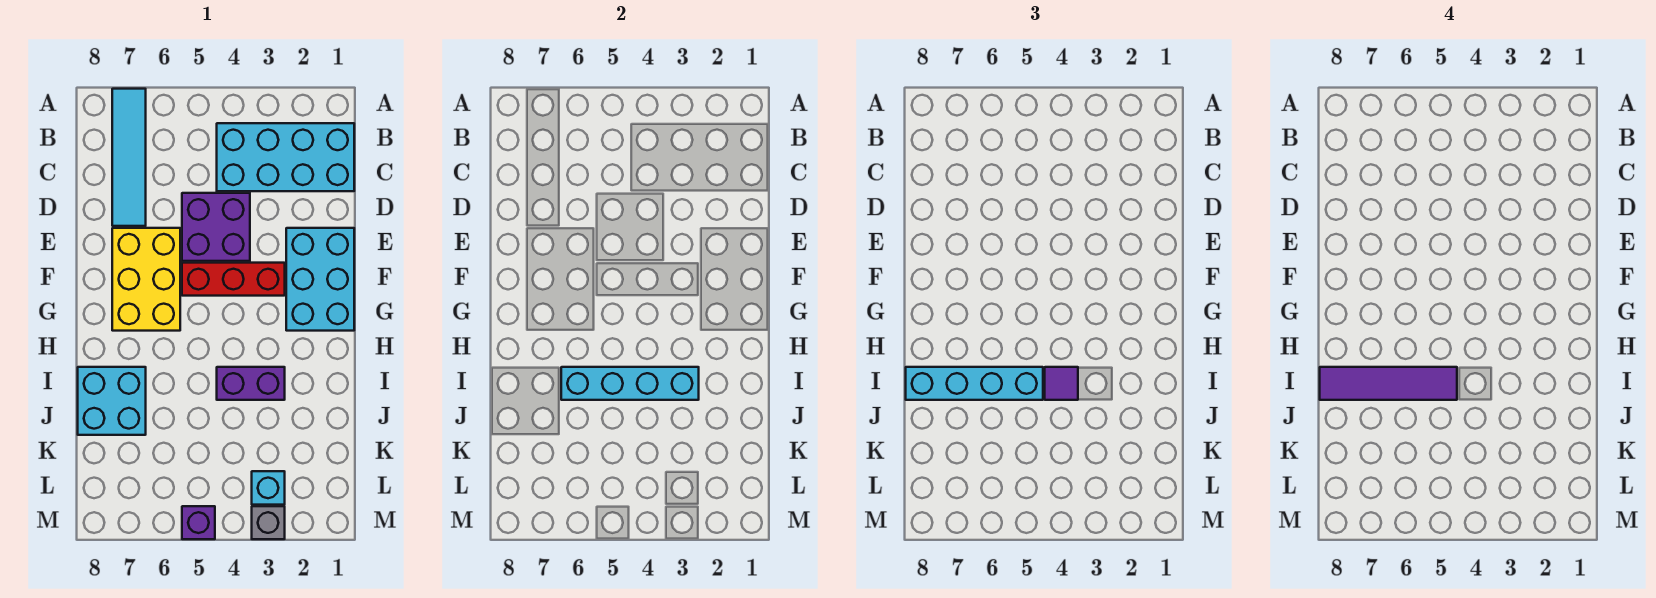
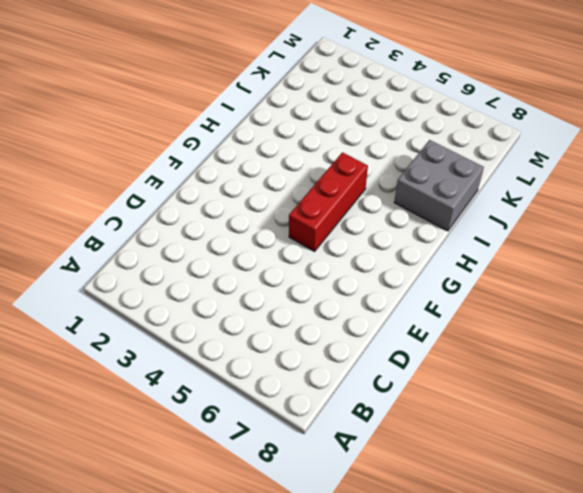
red 1x3 brick [289,152,368,251] -> red 1x3 brick turned to [182,263,285,296]
grey 2x2 brick [394,140,484,231] -> cyan 2x2 brick [78,367,146,435]
none -> cyan 1x4 tile [112,89,146,226]
none -> cyan 2x4 brick [217,123,354,191]
none -> purple 2x2 brick [182,193,250,261]

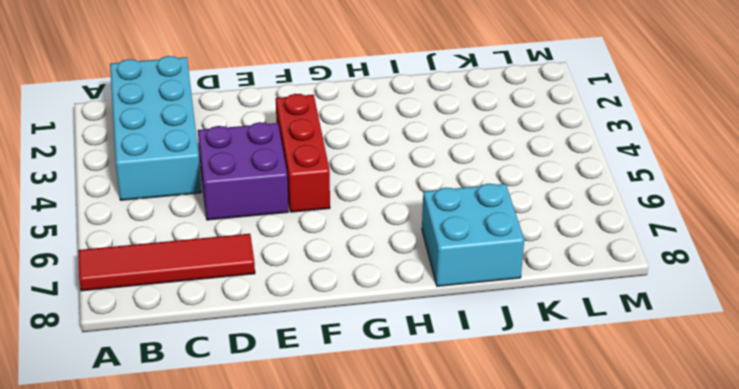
red 1x4 tile [78,234,255,291] -> cyan 1x4 tile [112,89,146,226]
none -> cyan 2x3 brick [286,228,354,331]
none -> yellow 2x3 brick [112,228,180,331]
none -> purple 1x2 brick [217,367,285,400]

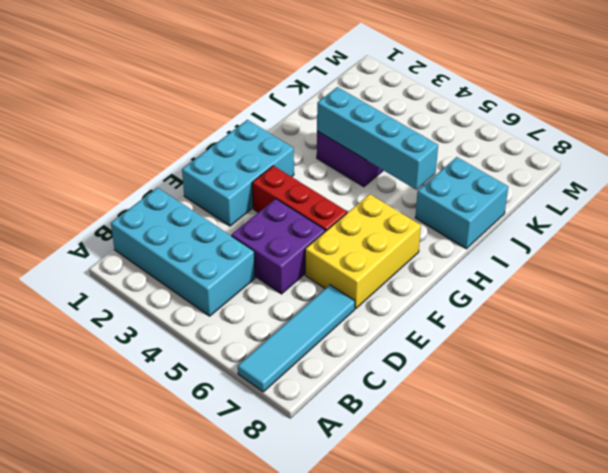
none -> cyan 1x1 brick [252,471,285,505]
none -> grey 1x1 brick [252,506,285,539]
none -> purple 1x1 brick [182,506,215,539]

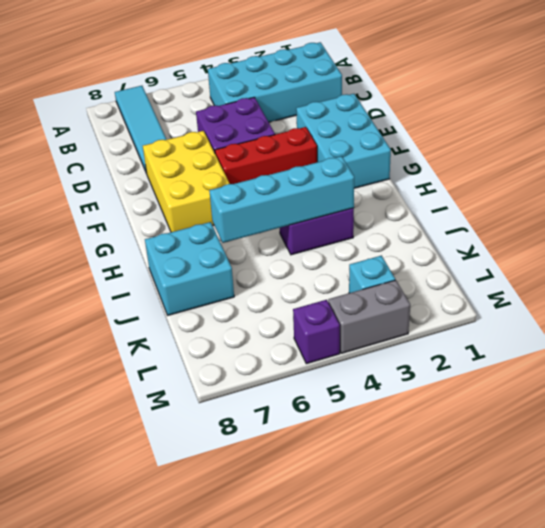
grey 1x2 brick [328,280,410,353] -> grey 1x1 brick [252,506,285,539]
none -> purple 1x1 tile [1045,367,1078,400]
none -> cyan 1x4 brick [906,367,1043,400]
none -> purple 1x4 tile [1320,367,1457,400]

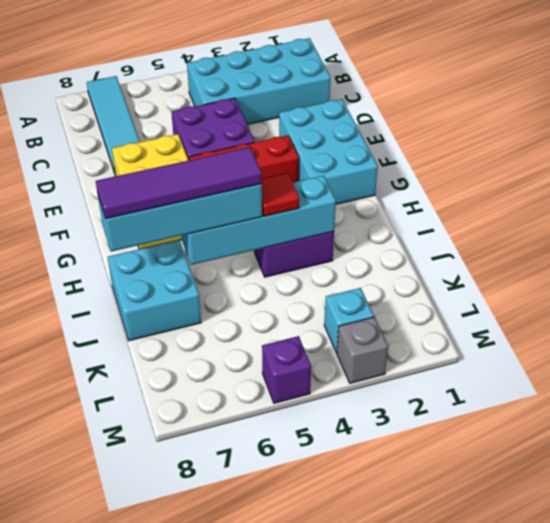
red 1x1 tile [262,173,299,216] -> purple 1x1 tile [1045,367,1078,400]

